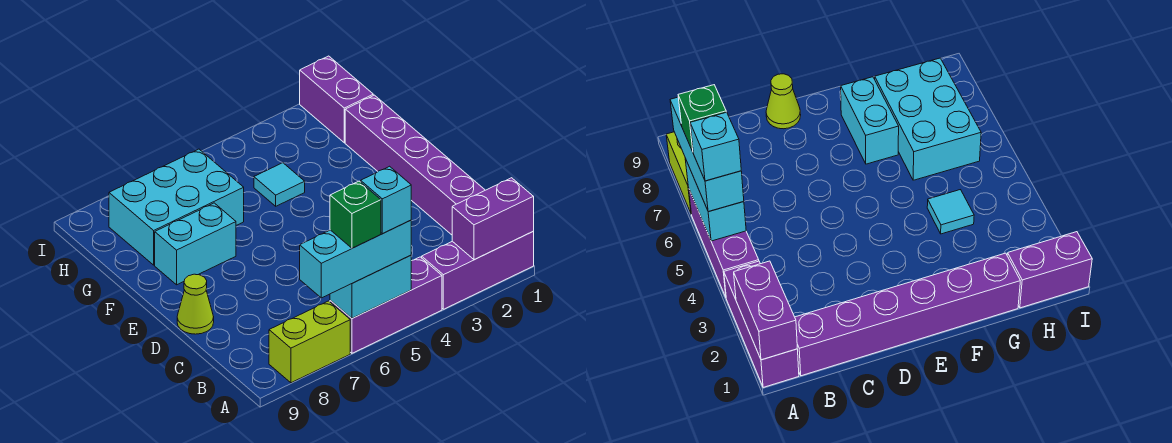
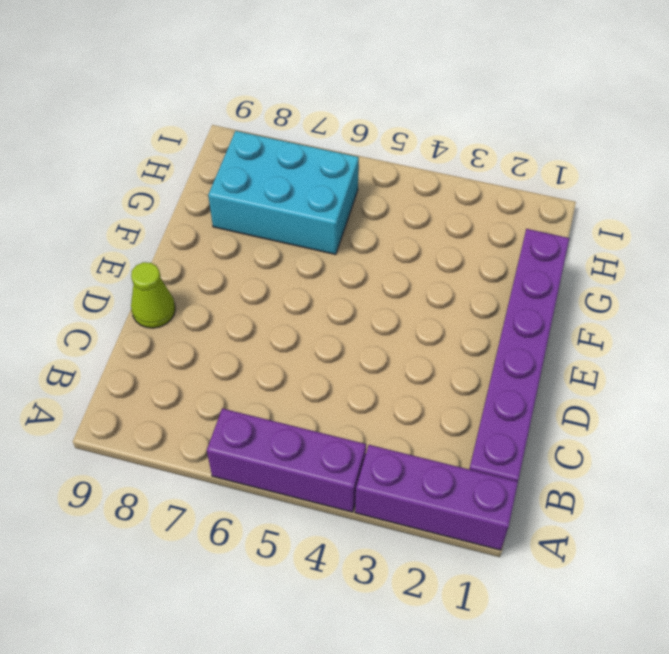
none -> lime 1x2 brick [269,301,350,383]
none -> cyan 1x2 brick [155,203,236,285]
none -> cyan 1x1 tile [254,163,305,206]

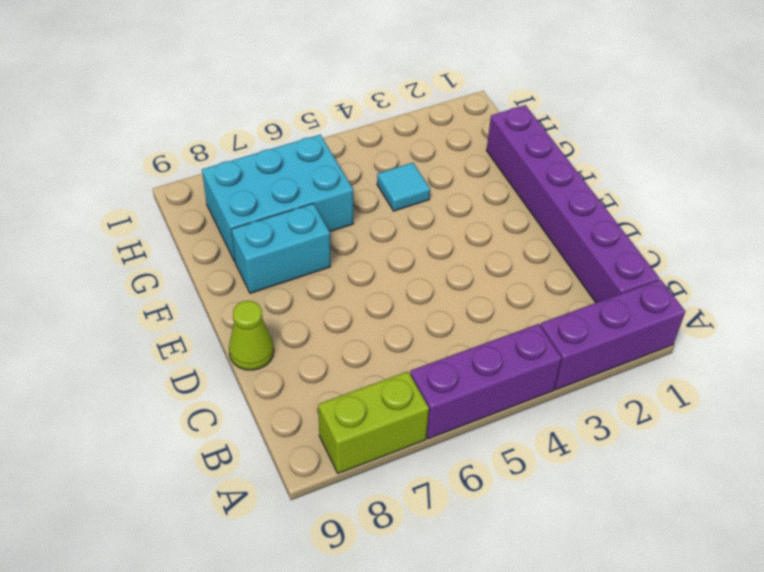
none -> purple 1x2 brick [300,56,373,143]
none -> purple 1x2 brick [452,178,534,259]
none -> cyan 1x2 brick [330,255,411,318]

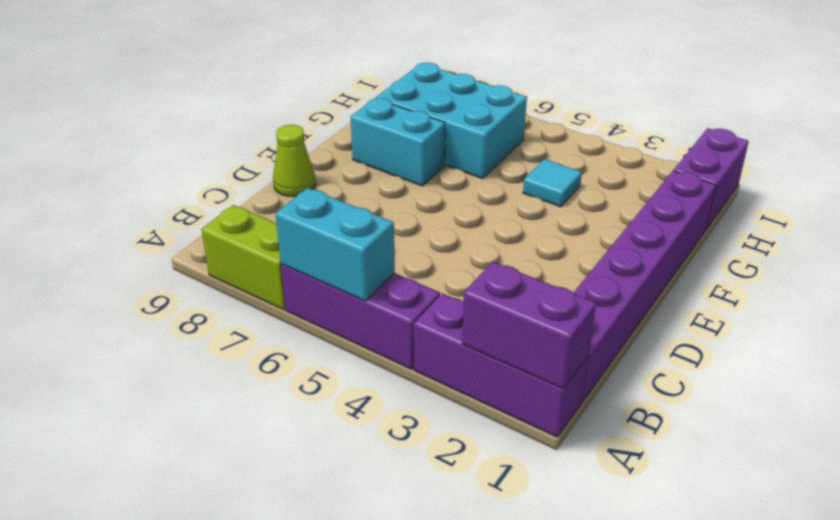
none -> cyan 1x3 brick [300,220,411,298]
none -> cyan 1x1 brick [361,166,411,234]
none -> green 1x1 brick [330,181,381,248]

